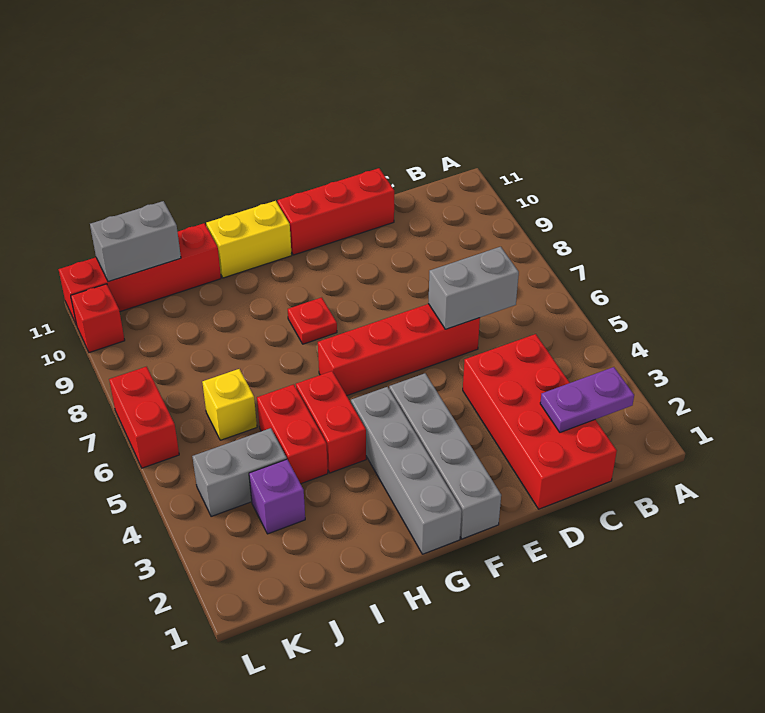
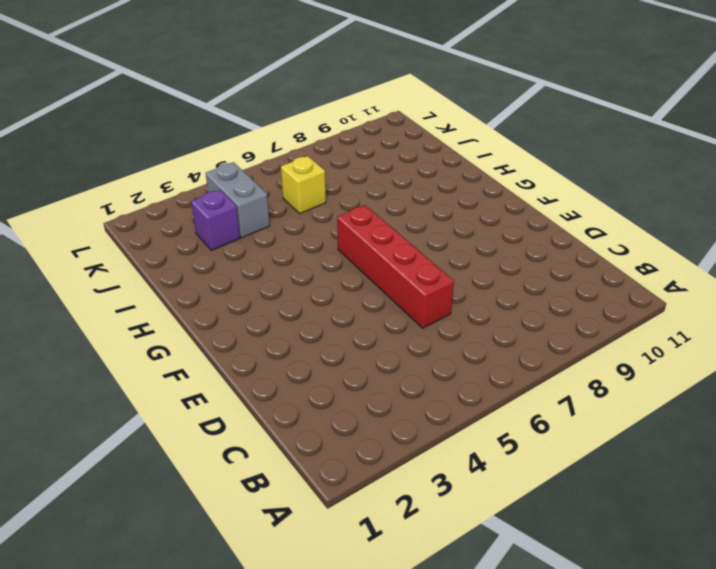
none -> red 2x4 brick [463,334,617,509]
none -> red 1x3 brick [278,168,394,255]
none -> grey 1x4 brick [389,373,501,539]

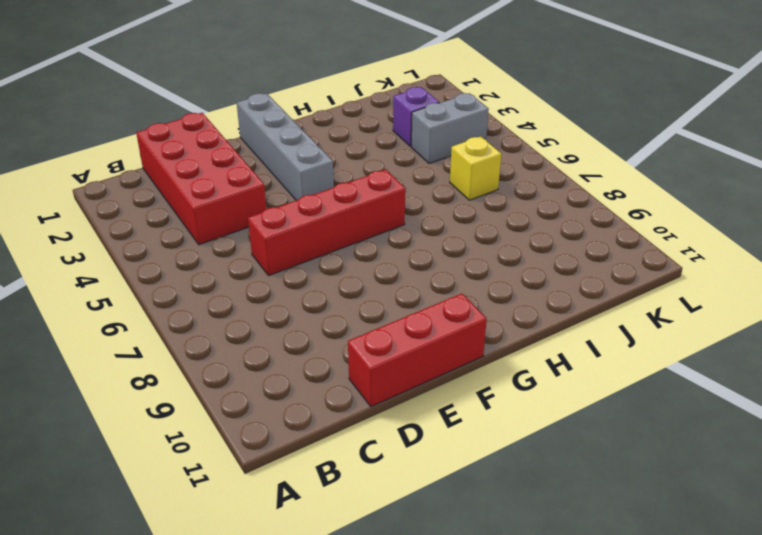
none -> grey 1x4 brick [351,387,462,554]
none -> red 1x1 plate [288,297,337,344]
none -> yellow 1x2 brick [206,201,292,278]

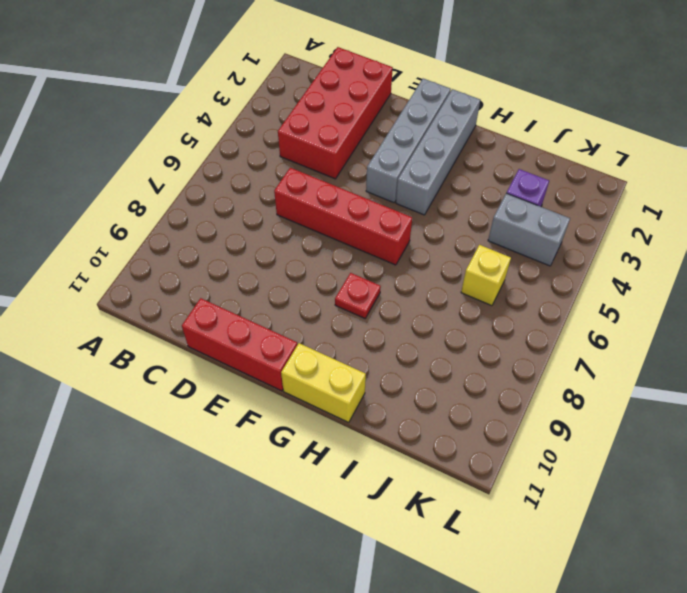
none -> red 1x2 brick [296,371,366,473]
none -> red 1x2 brick [257,384,328,484]
none -> red 1x4 brick [58,223,221,325]

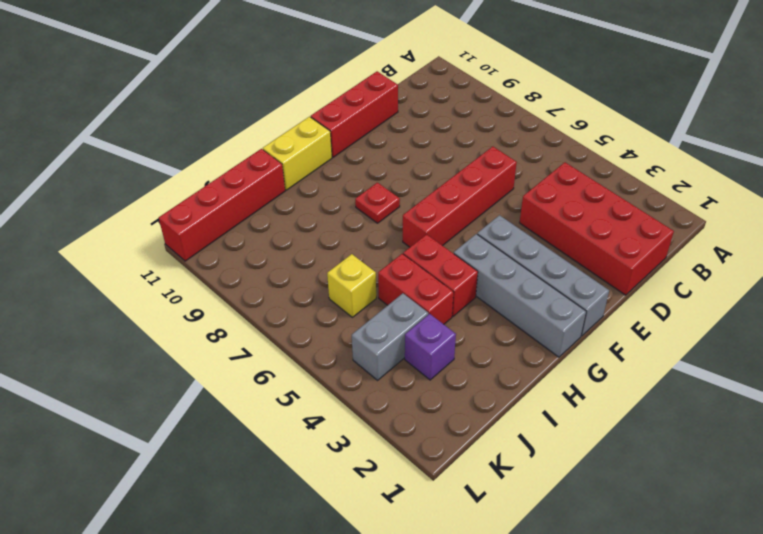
none -> red 1x2 brick [109,367,179,468]
none -> red 1x1 brick [71,284,125,353]
none -> purple 1x2 plate [540,367,634,432]

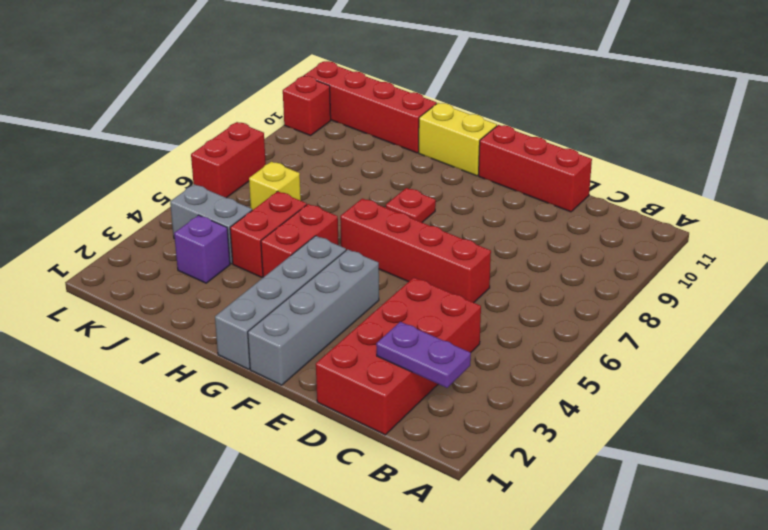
none -> grey 1x2 brick [428,247,519,329]
none -> grey 1x2 brick [90,201,181,281]

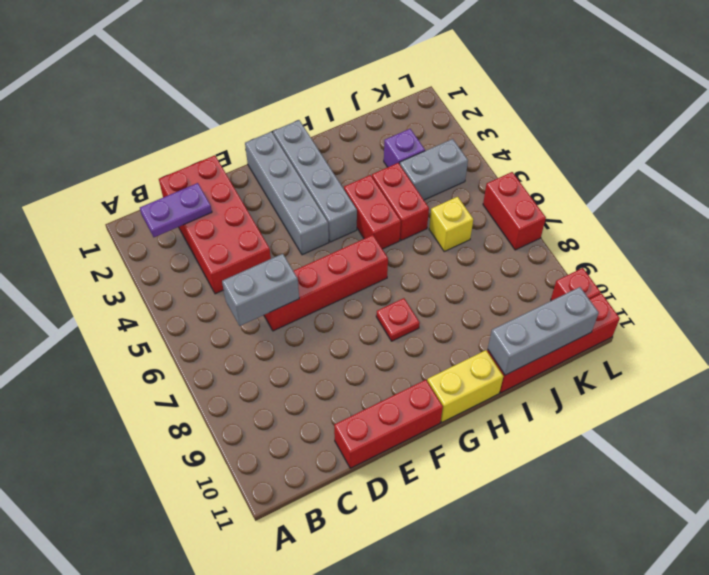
grey 1x3 brick [488,287,599,375] -> grey 1x2 brick [90,201,181,281]

